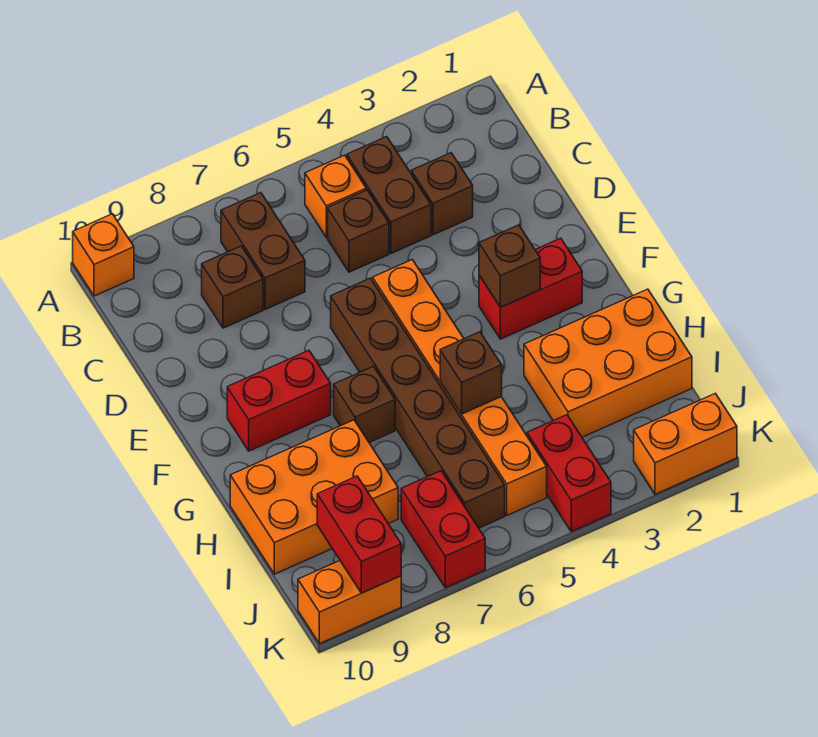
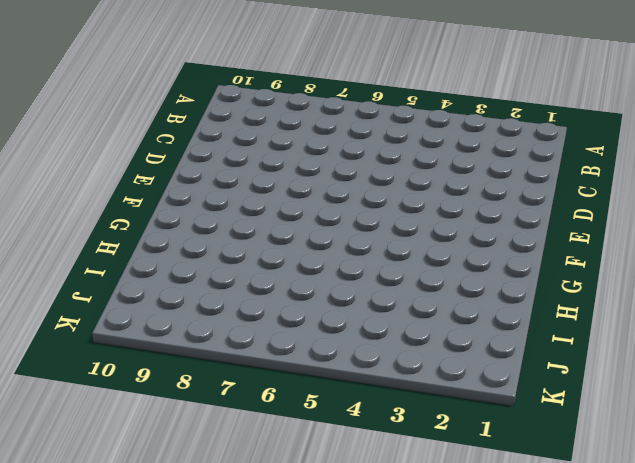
none -> orange 1x1 brick [73,214,134,296]
none -> brown 1x2 brick [347,137,431,253]
none -> orange 1x1 brick [305,155,366,237]

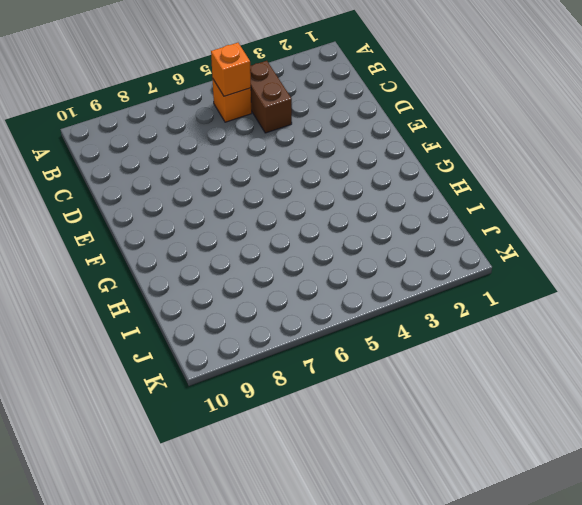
orange 1x1 brick [211,43,251,96] -> orange 1x1 brick moved to [73,214,134,296]
none -> brown 1x2 brick [221,193,305,310]
none -> brown 1x1 brick [411,153,473,235]
none -> brown 1x1 brick [328,190,389,272]

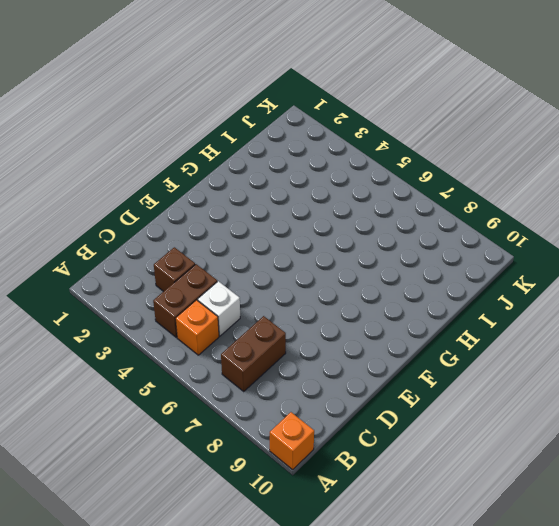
white 1x1 brick [198,281,240,336] -> brown 1x1 brick [328,190,389,272]
none -> brown 1x1 brick [202,246,263,328]
none -> orange 1x6 brick [373,260,547,515]
none -> brown 1x6 brick [331,278,505,528]

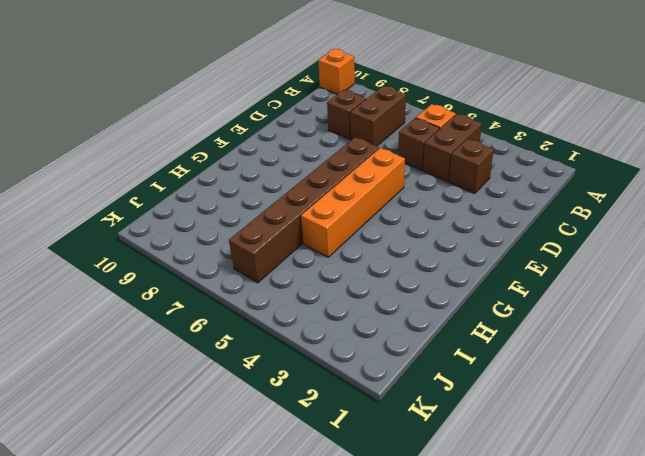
orange 1x4 brick [301,148,405,257] -> orange 1x6 brick [373,260,547,515]
none -> red 1x2 brick [479,238,582,339]
none -> red 1x2 brick [227,350,331,451]
none -> brown 1x1 brick [334,366,395,442]

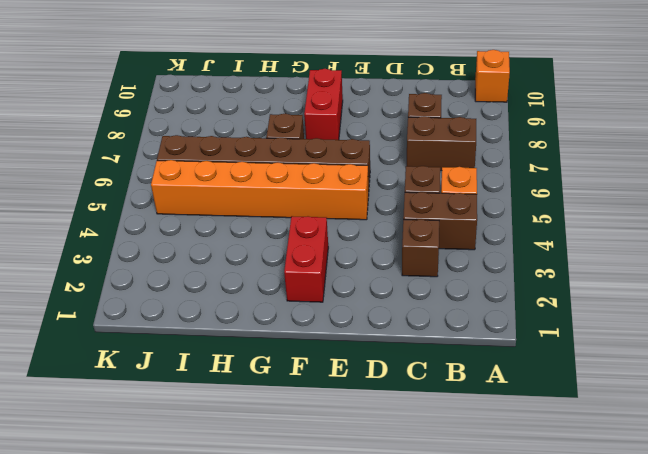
none -> orange 2x3 brick [524,289,692,437]
none -> orange 2x3 brick [230,420,398,574]
none -> red 1x2 brick [527,415,611,532]

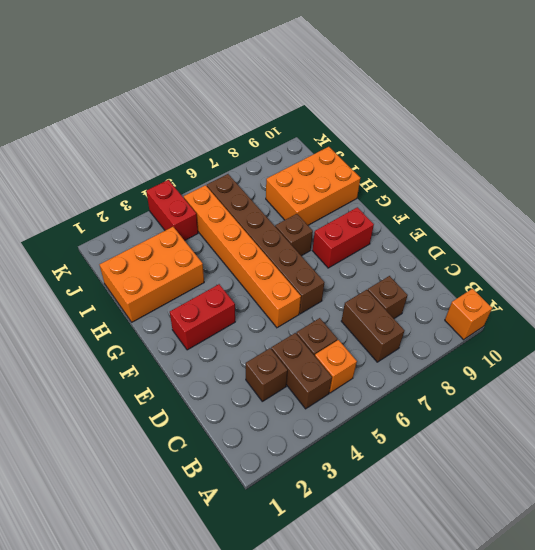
none -> red 1x2 brick [401,471,485,588]
none -> orange 1x2 brick [634,393,737,494]
none -> orange 1x2 brick [298,561,401,644]

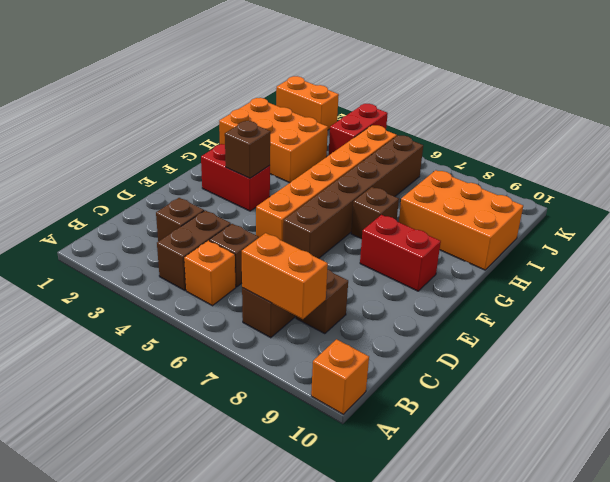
orange 1x2 brick [242,233,328,319] -> orange 1x2 brick moved to [298,561,401,644]
none -> red 1x2 brick [401,471,485,588]
none -> brown 1x1 brick [440,332,502,414]
none -> red 1x2 brick [317,476,401,593]

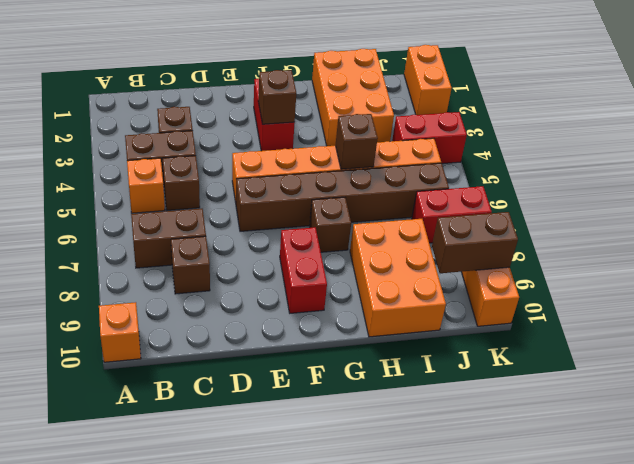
brown 1x2 brick [432,212,518,273] -> red 1x2 brick [317,476,401,593]

